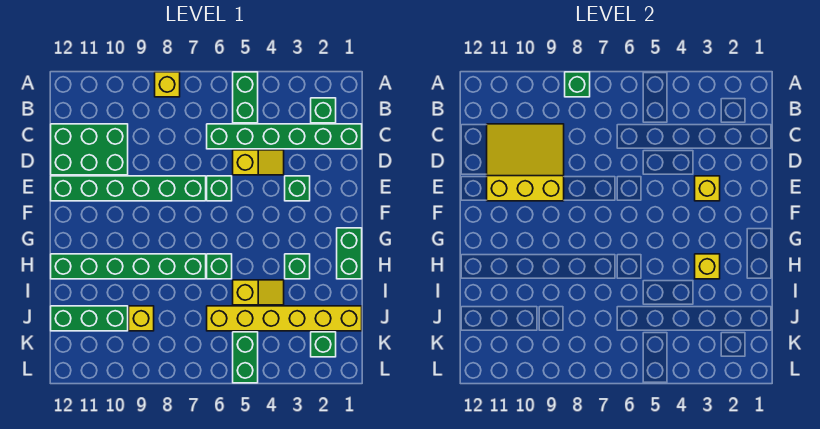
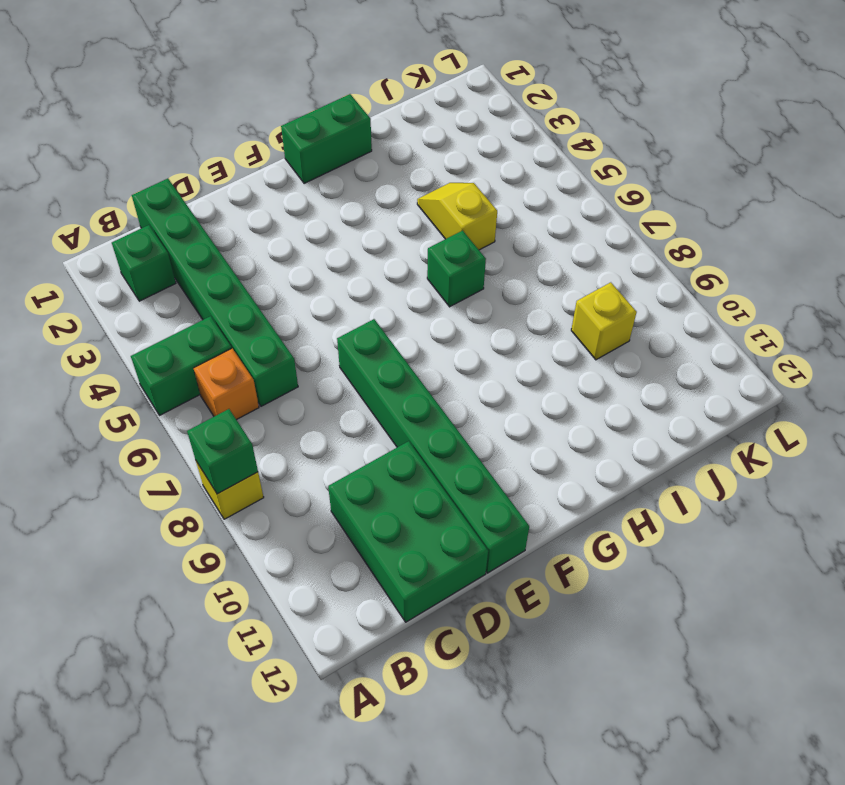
orange 1x1 brick [193,349,259,420] -> none
none -> yellow 1x2 slope [233,150,284,175]
none -> green 1x1 brick [285,176,310,201]
none -> green 1x1 brick [207,176,232,201]

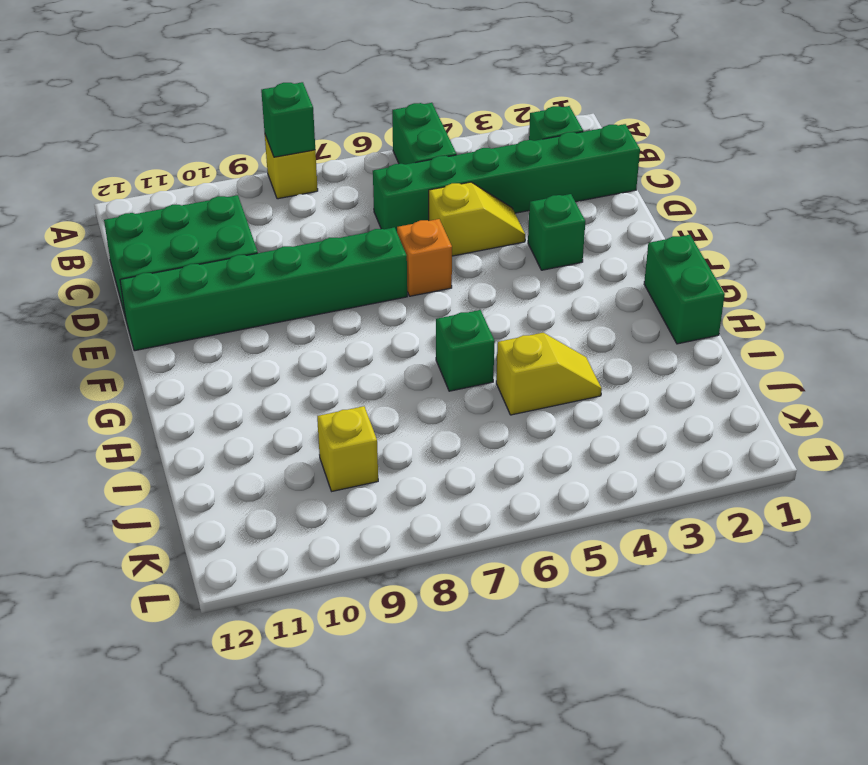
orange 1x1 brick [397,219,452,296] -> green 1x1 brick [207,176,232,201]
none -> green 1x1 brick [285,254,310,279]
none -> green 1x6 brick [51,254,206,279]
none -> yellow 1x6 brick [207,306,362,331]

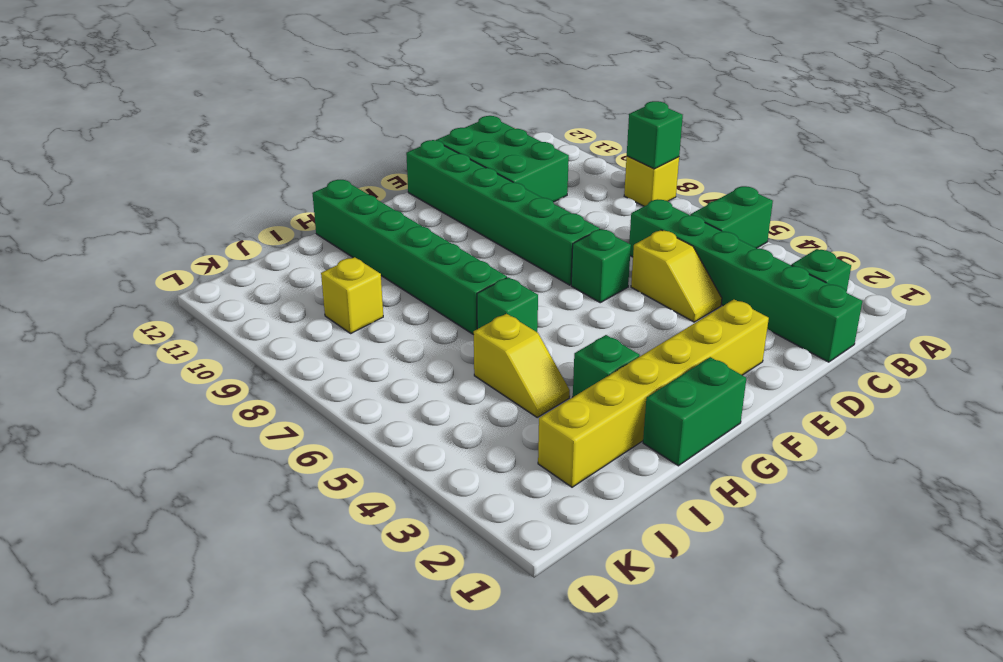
yellow 1x6 brick [538,300,769,487] -> yellow 1x6 brick turned to [207,306,362,331]
none -> green 1x1 brick [285,176,310,201]
none -> green 1x3 brick [51,306,128,331]
none -> green 1x1 brick [311,332,336,357]

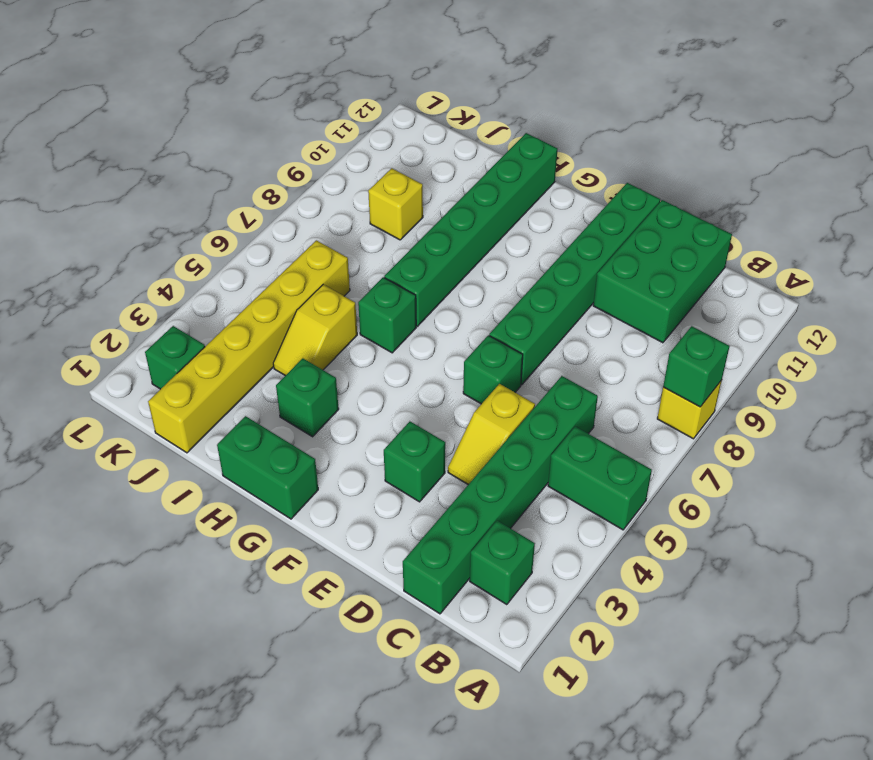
none -> green 1x3 brick [51,306,128,331]
none -> green 1x2 brick [233,332,258,383]
none -> yellow 3x3 slope [487,124,564,201]

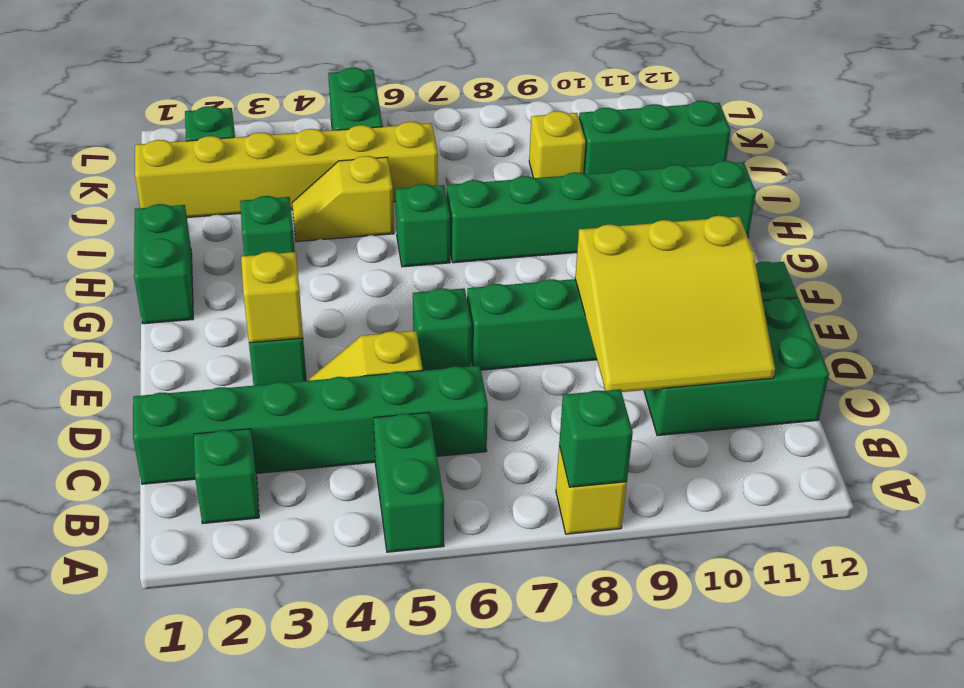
none -> yellow 1x1 brick [695,254,720,279]

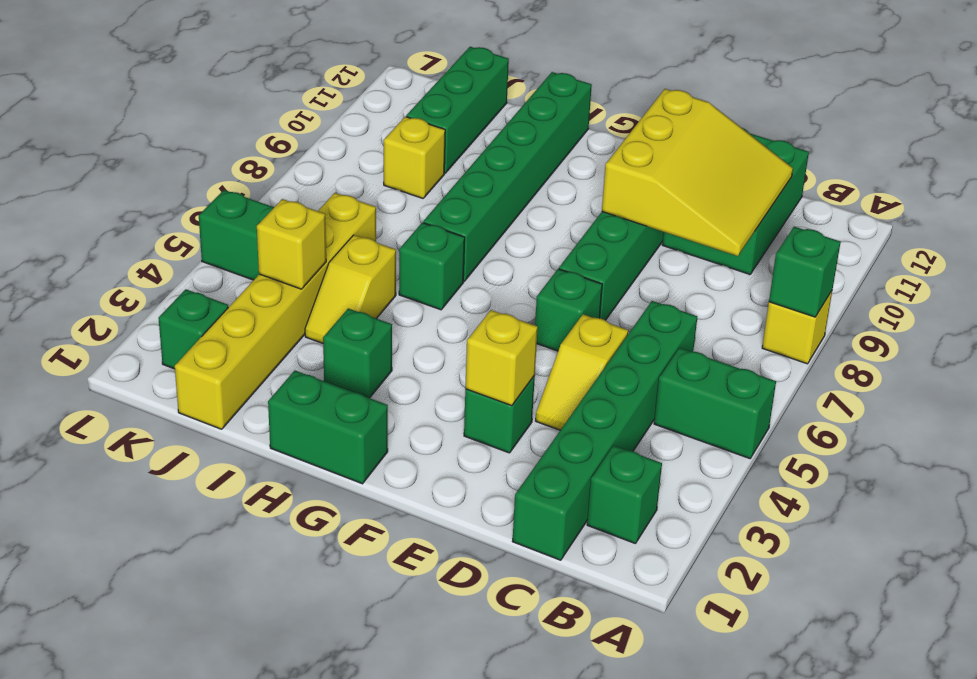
yellow 1x1 brick [257,199,326,289] -> yellow 1x1 brick moved to [695,254,720,279]

